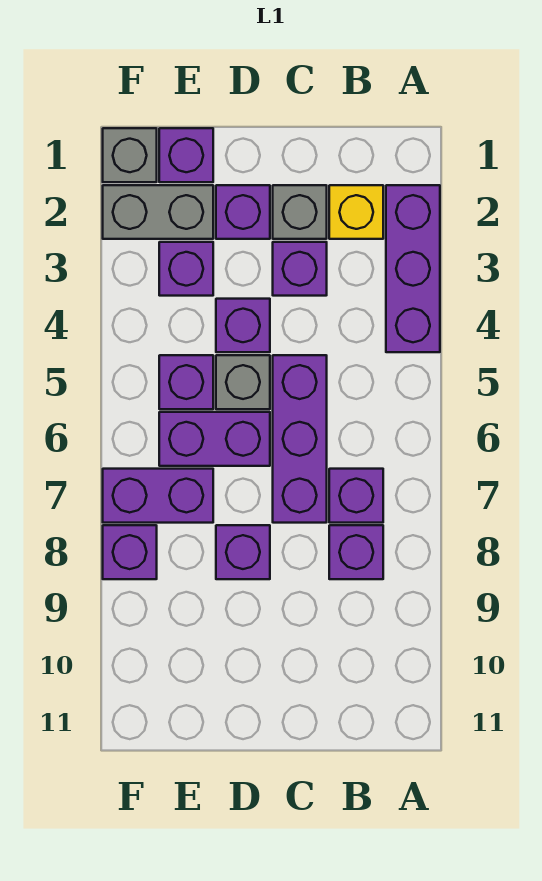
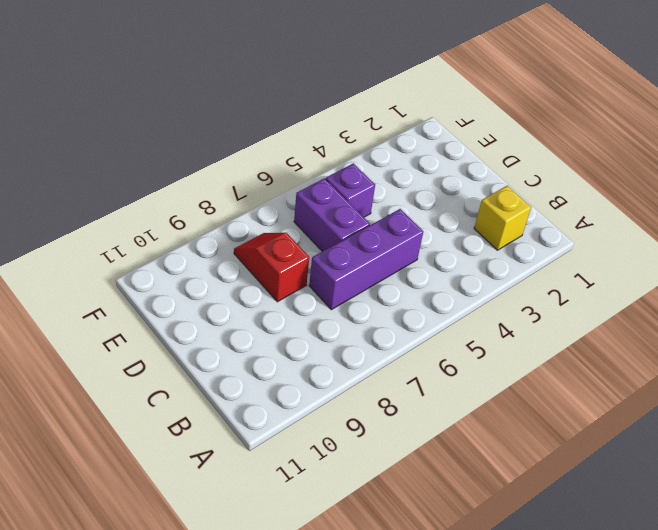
red 1x2 slope [234,233,309,302] -> purple 1x1 brick [216,525,270,579]
none -> purple 1x3 brick [386,185,440,352]
none -> purple 1x1 brick [329,469,383,523]
none -> purple 1x1 brick [329,525,383,579]

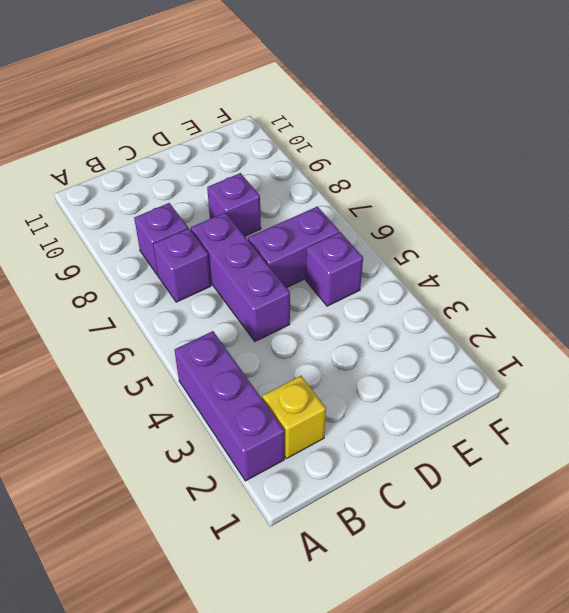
none -> grey 1x1 brick [273,185,327,239]
none -> purple 1x1 brick [273,242,327,296]
none -> purple 1x1 brick [216,185,270,239]

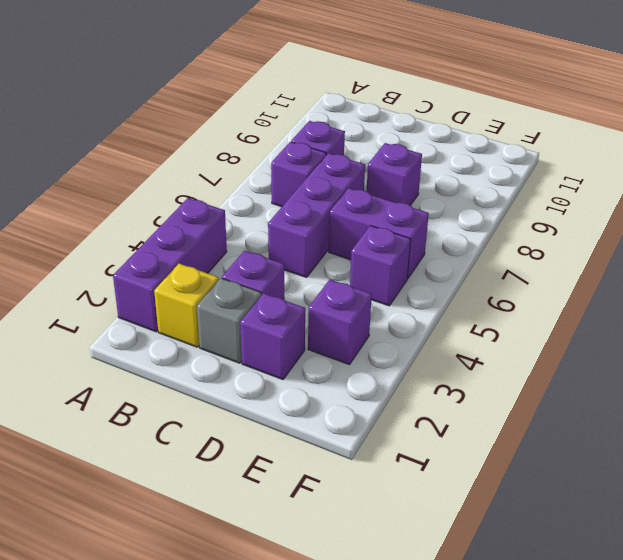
none -> purple 1x1 brick [216,299,270,352]
none -> grey 1x1 brick [216,355,270,409]
none -> purple 1x1 brick [159,128,213,182]

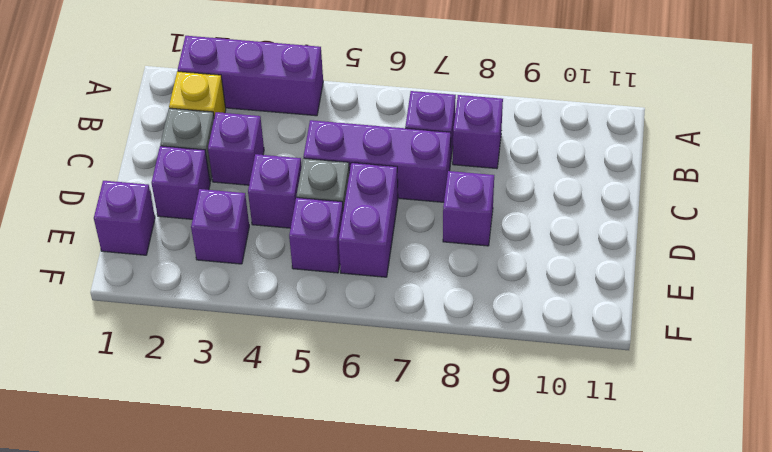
none -> grey 1x2 brick [103,185,213,239]
none -> purple 1x2 brick [103,469,213,523]
none -> grey 1x1 brick [103,128,157,182]

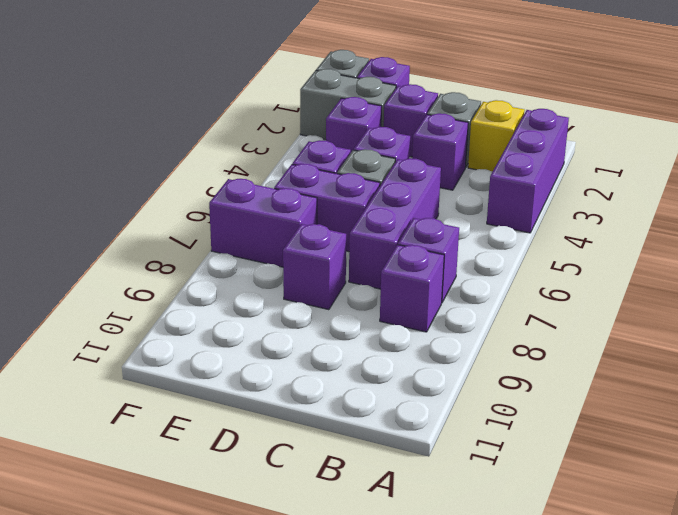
none -> purple 1x1 brick [103,525,157,579]

